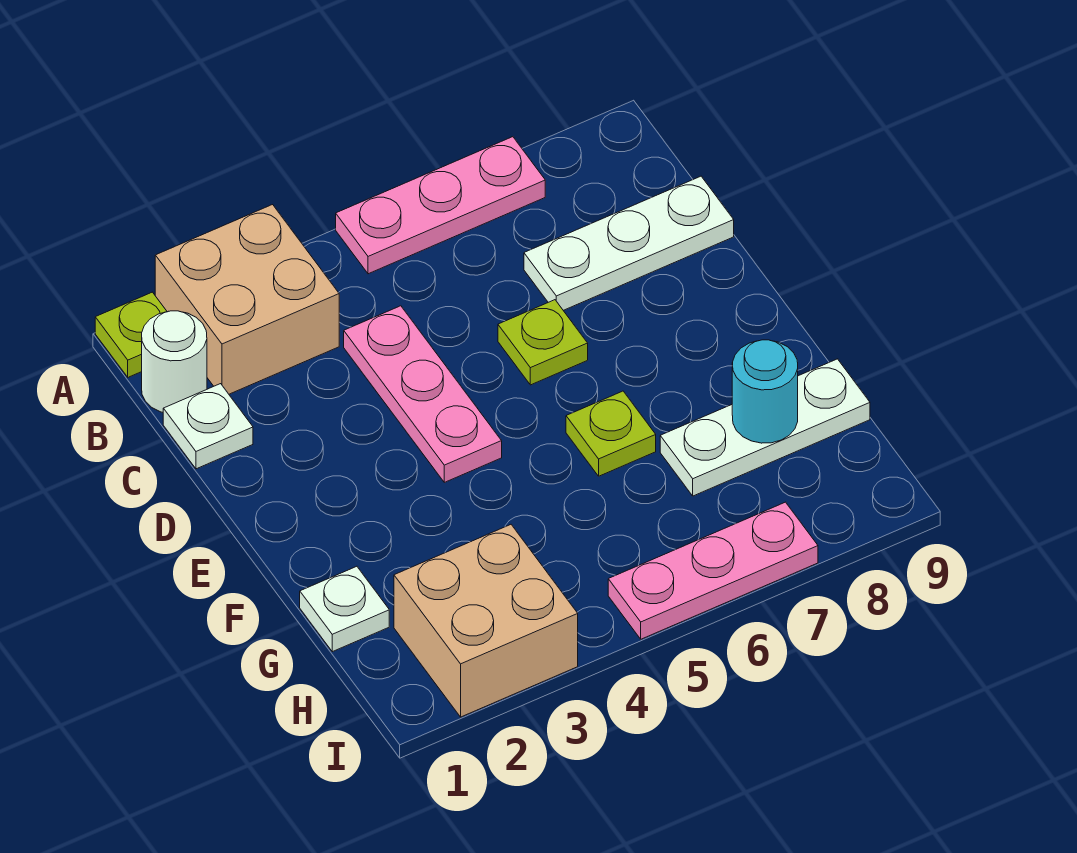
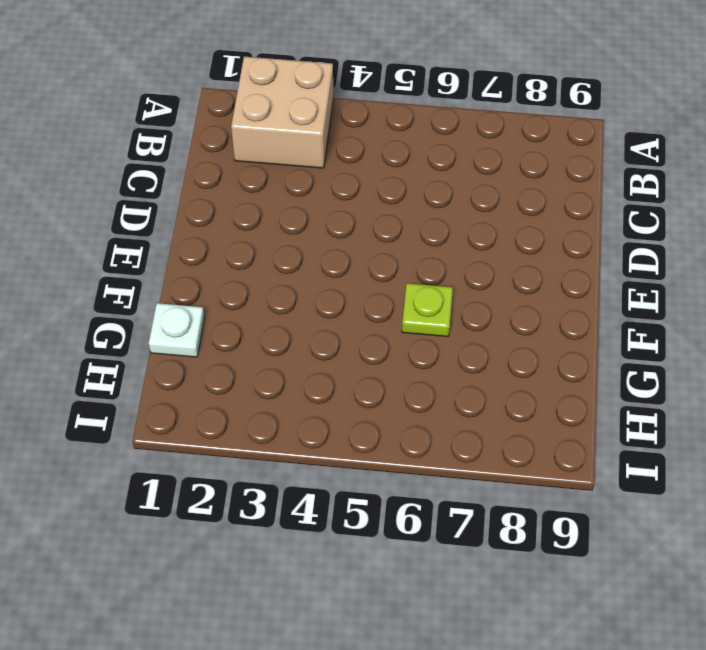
none -> lime 1x1 plate [95,292,167,377]
none -> pink 1x3 plate [336,137,545,274]
none -> white 1x1 round brick [142,311,207,412]

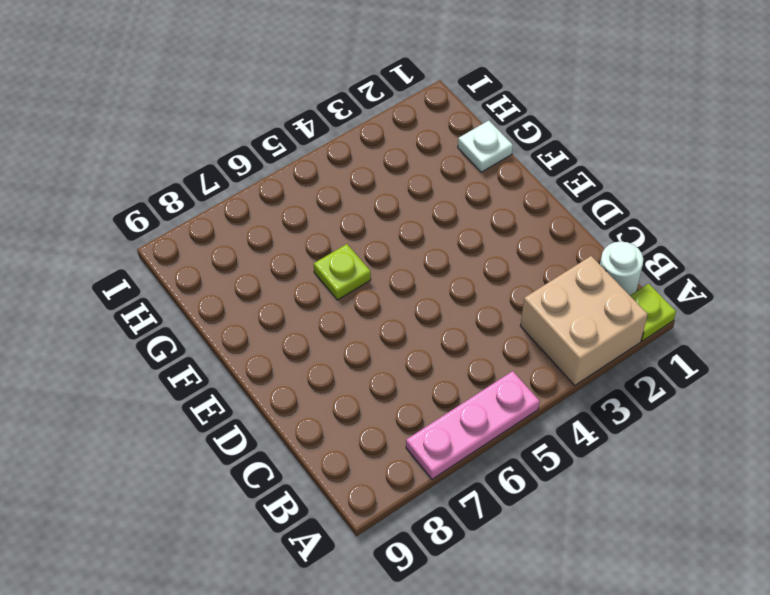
none -> white 1x1 plate [163,384,253,469]
none -> pink 1x3 plate [344,306,502,482]
none -> white 1x3 plate [524,176,734,310]

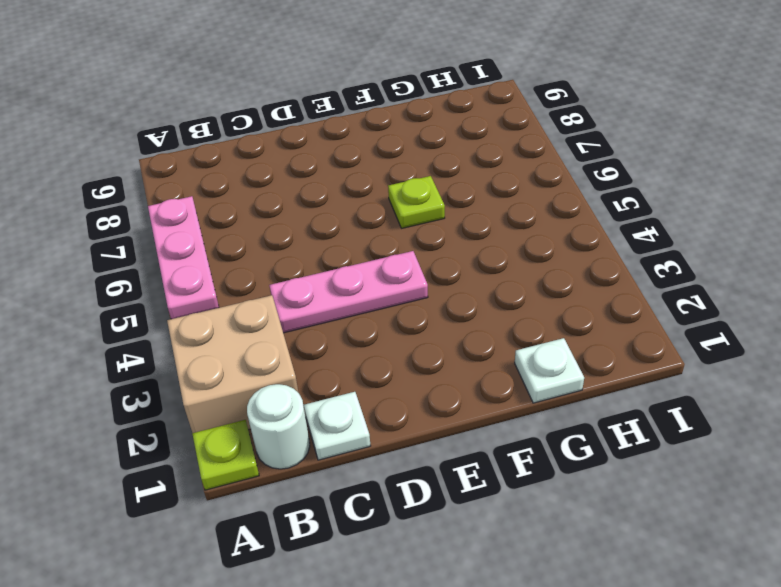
none -> white 1x3 plate [524,176,734,310]
none -> lime 1x1 plate [498,300,588,385]
none -> white 1x3 plate [660,359,870,496]

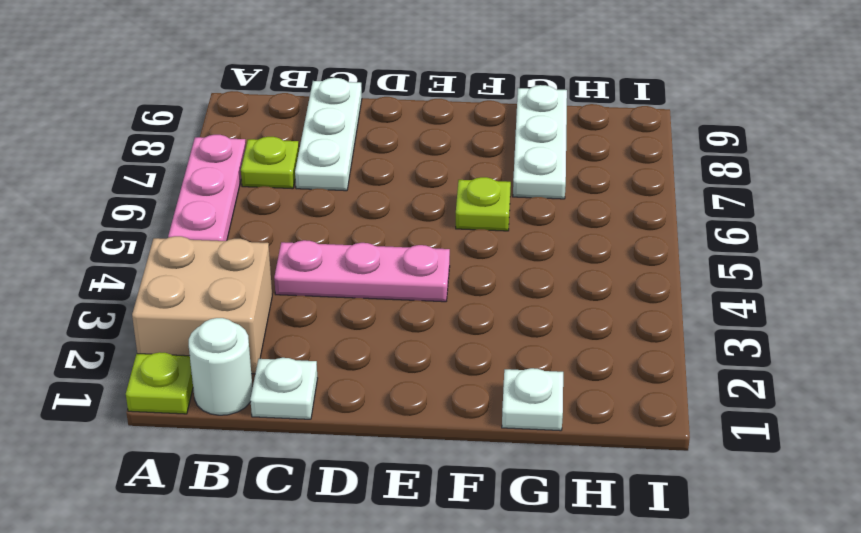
lime 1x1 plate [241,137,299,189] -> lime 1x1 plate moved to [498,300,588,385]
none -> tan 2x2 brick [394,525,578,717]
none -> pink 1x3 plate [608,502,818,639]
none -> cyan 1x1 round brick [732,340,798,443]

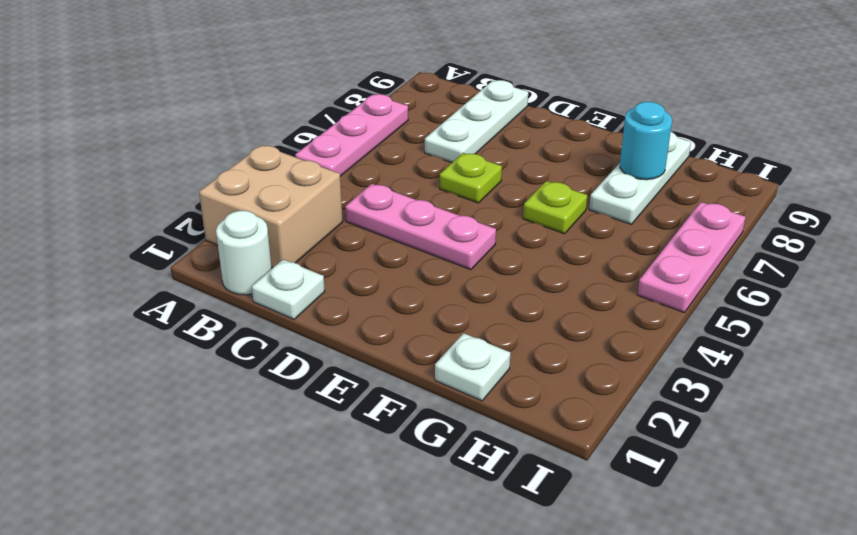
none -> lime 1x1 plate [95,292,167,377]
none -> tan 2x2 brick [394,525,578,717]

